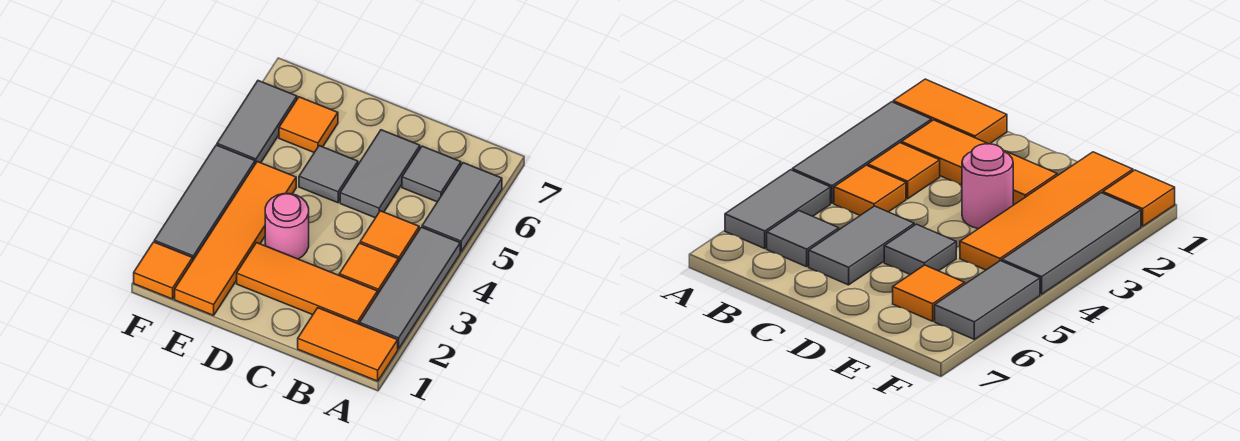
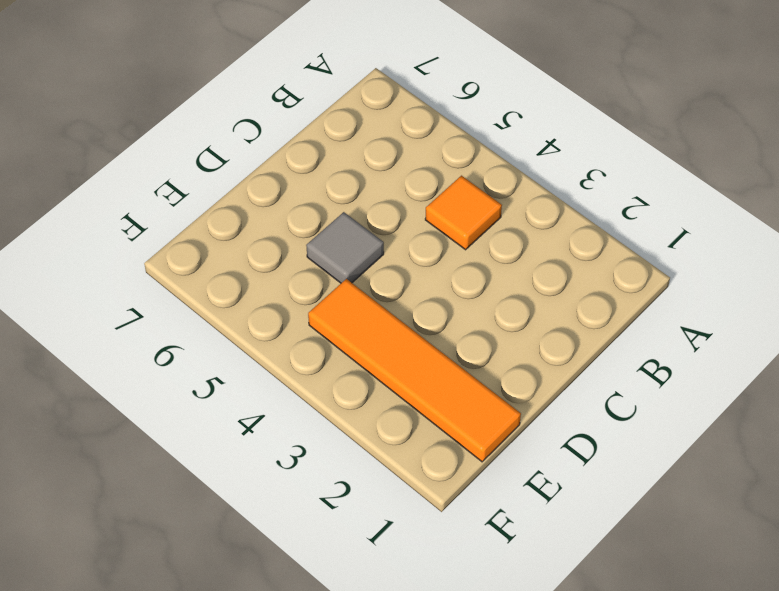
none -> orange 1x2 tile [298,308,398,381]
none -> grey 1x3 tile [360,227,460,349]
none -> grey 1x2 tile [422,163,502,252]

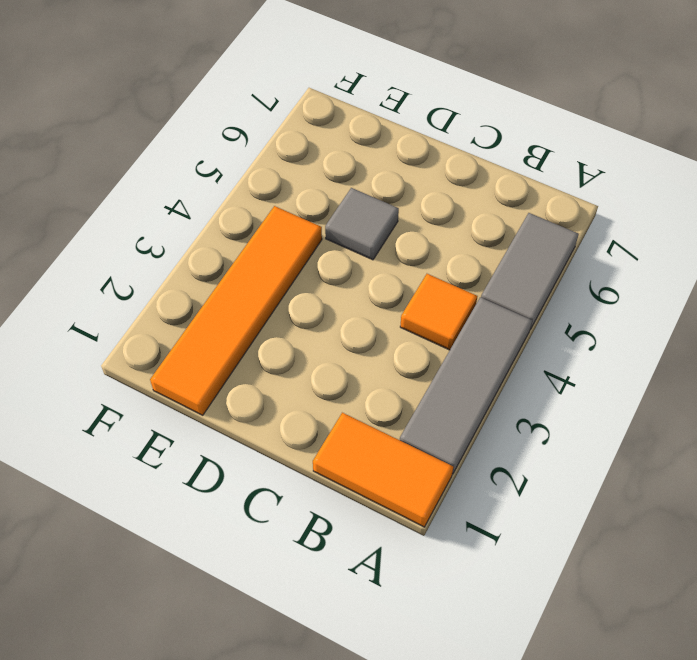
none -> orange 1x3 tile [237,243,378,324]
none -> orange 1x1 tile [339,243,398,293]
none -> grey 1x1 tile [402,146,461,202]

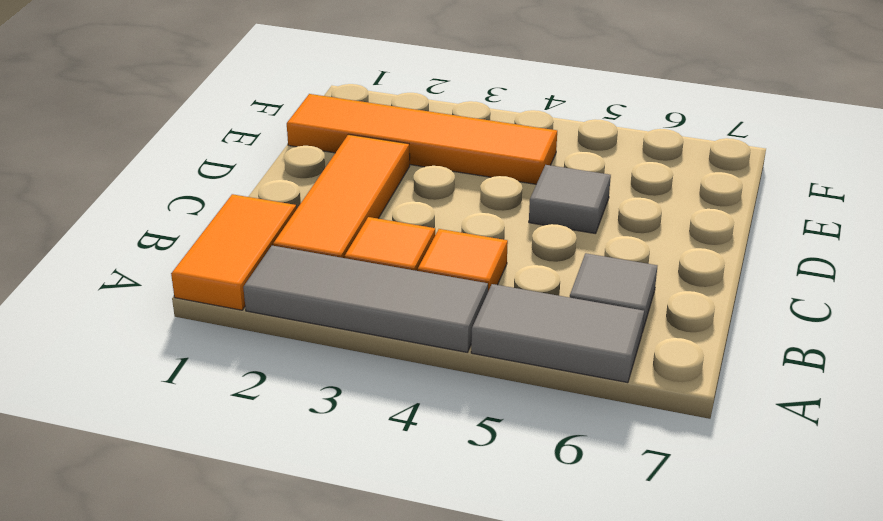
none -> grey 1x2 tile [340,130,420,218]
none -> pink 1x1 round brick [265,194,309,259]
none -> orange 1x1 tile [279,97,338,152]

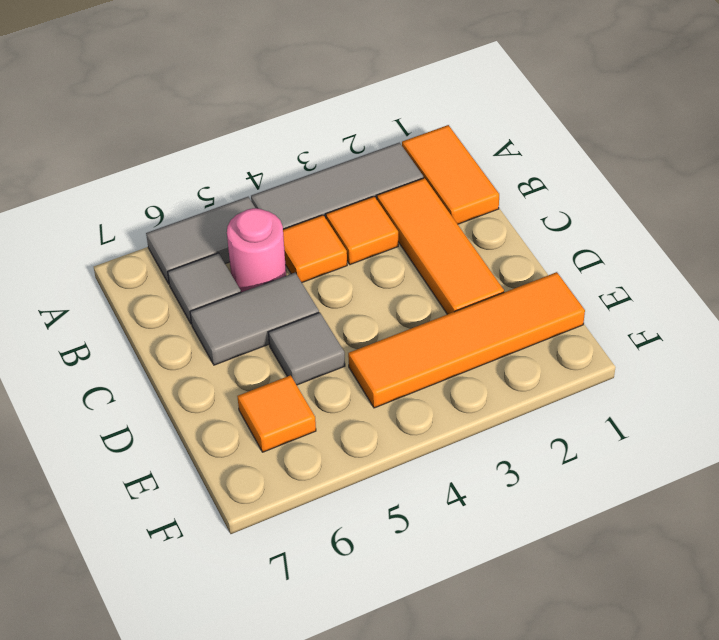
pink 1x1 round brick [227,208,286,292] -> pink 1x1 round brick moved to [265,194,309,259]
none -> orange 1x1 tile [134,242,193,299]
none -> grey 1x3 tile [154,145,255,260]
none -> grey 1x2 tile [217,81,297,164]

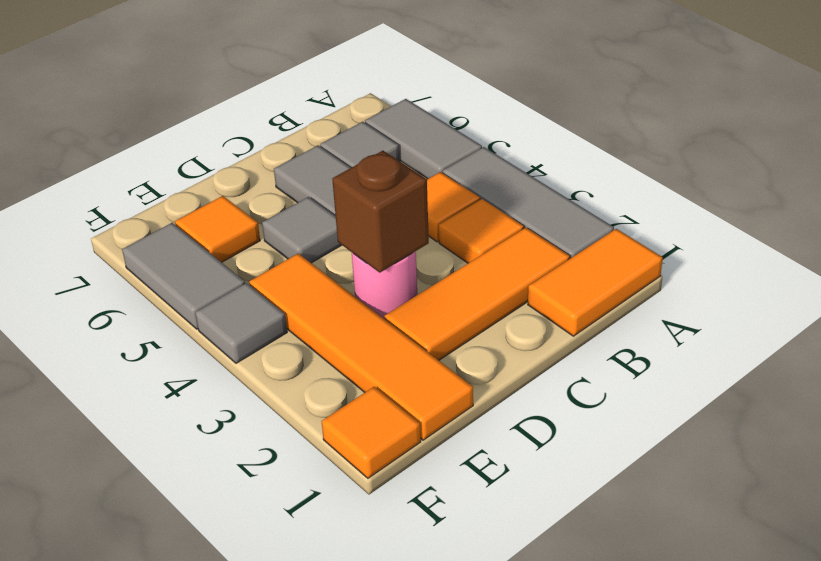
brown 1x1 brick [332,151,429,272] -> none
grey 1x1 tile [195,283,287,363] -> grey 1x3 tile [154,145,255,260]

